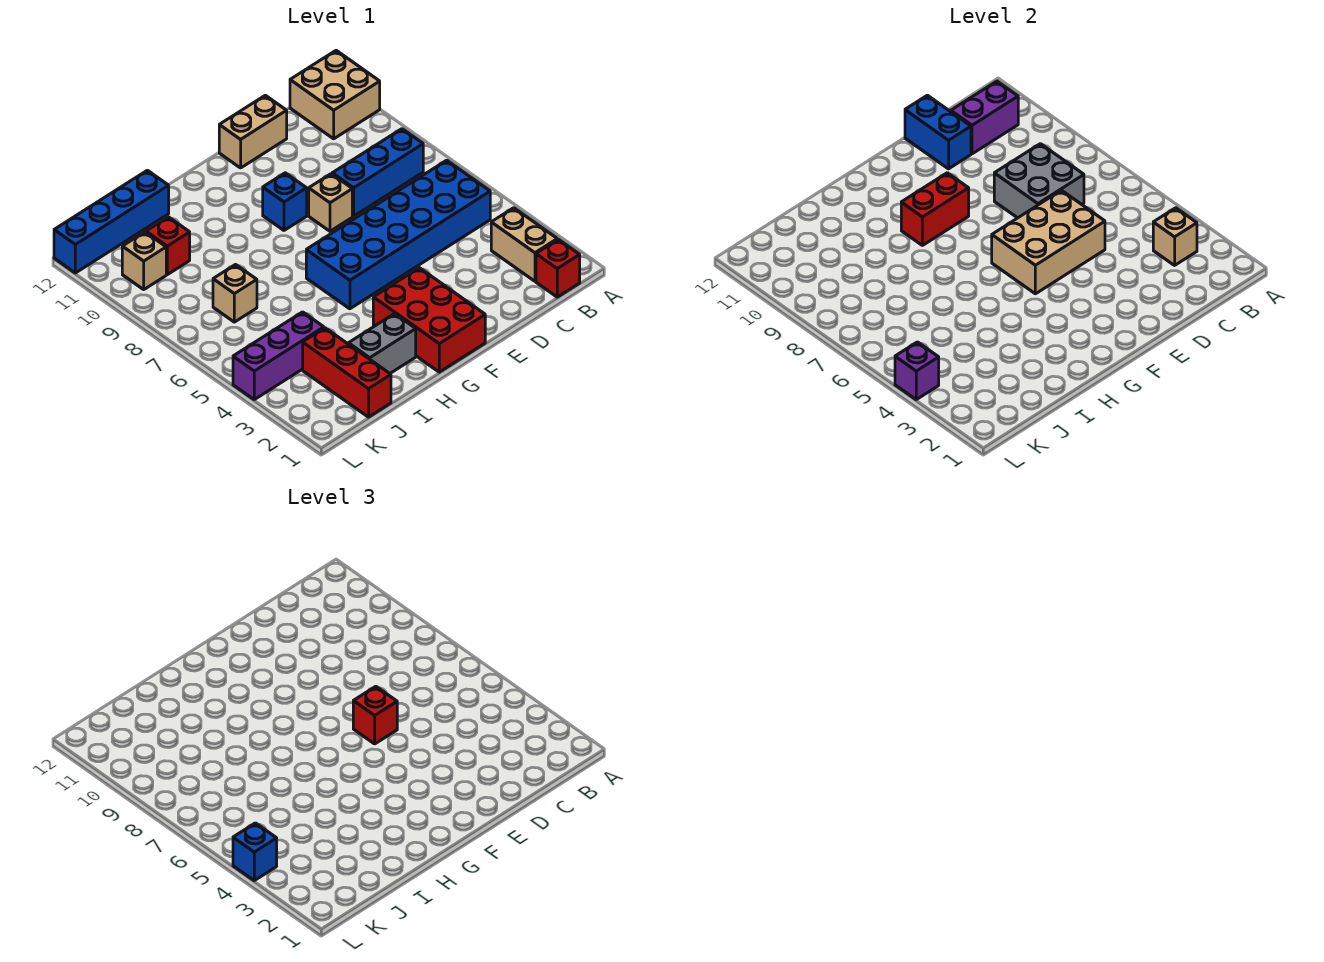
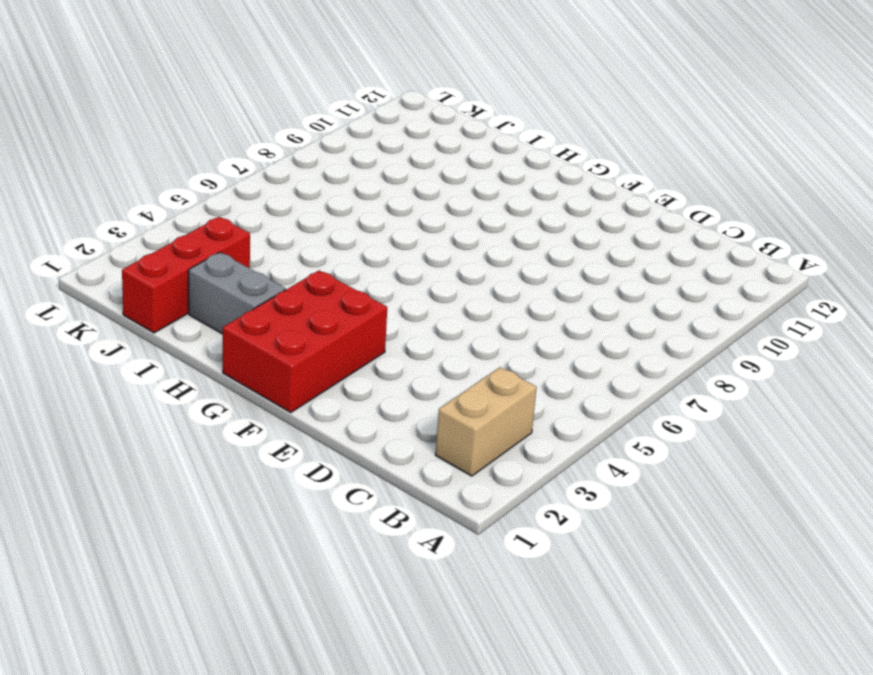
none -> tan 2x2 brick [290,50,380,139]
none -> red 1x1 brick [536,240,580,297]
none -> blue 2x6 brick [306,160,490,309]

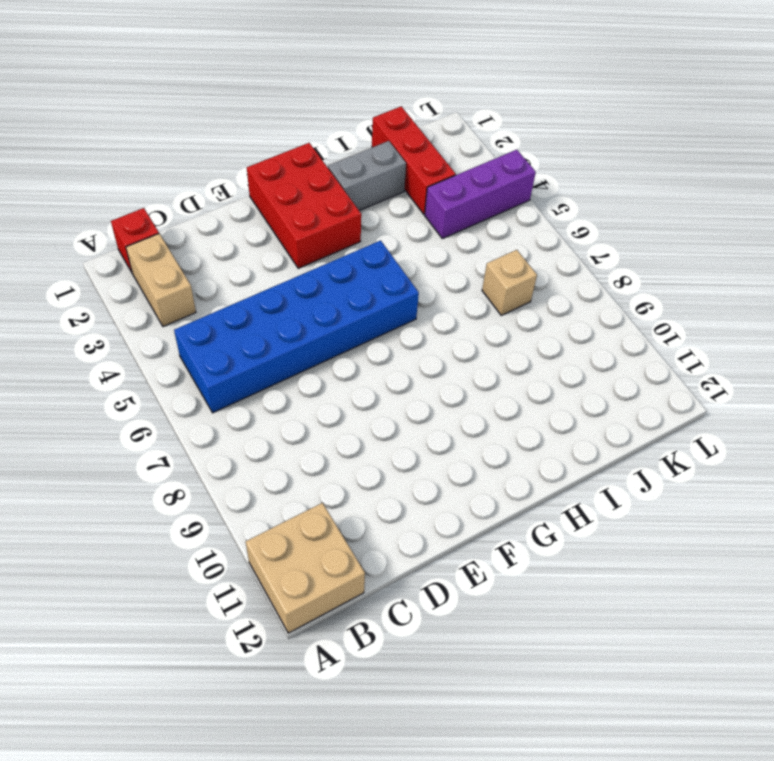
none -> blue 1x3 brick [332,129,423,216]
none -> tan 1x2 brick [219,95,287,168]
none -> tan 1x1 brick [309,174,352,231]

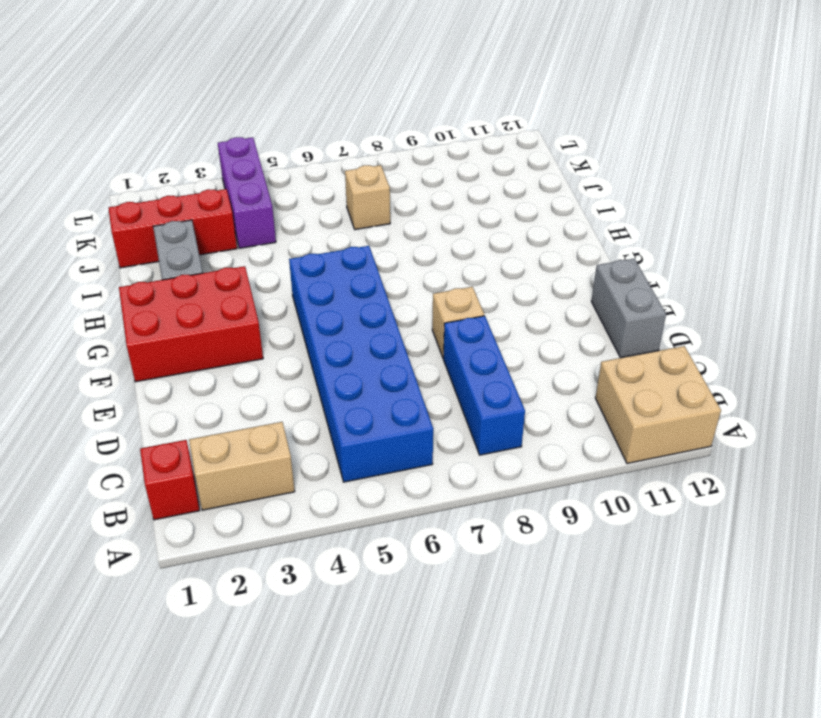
grey 1x2 brick [591,259,666,358] -> tan 1x2 brick [219,95,287,168]
none -> blue 1x1 brick [263,173,307,230]
none -> blue 1x4 brick [54,170,169,273]
none -> red 1x1 brick [146,217,190,275]

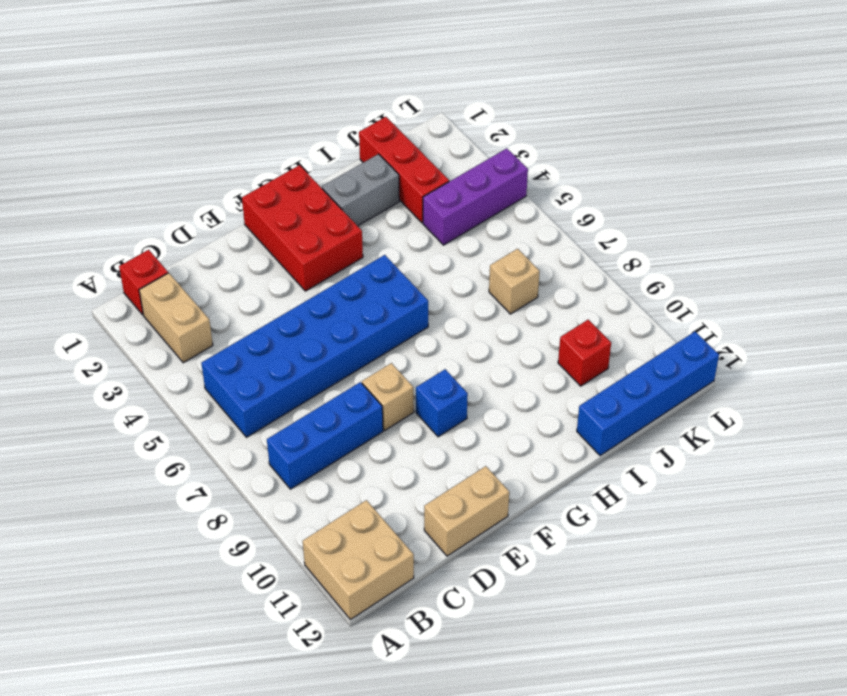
none -> tan 1x1 brick [122,232,166,289]
none -> tan 1x1 brick [1153,208,1197,265]
none -> purple 1x2 brick [951,81,1018,154]

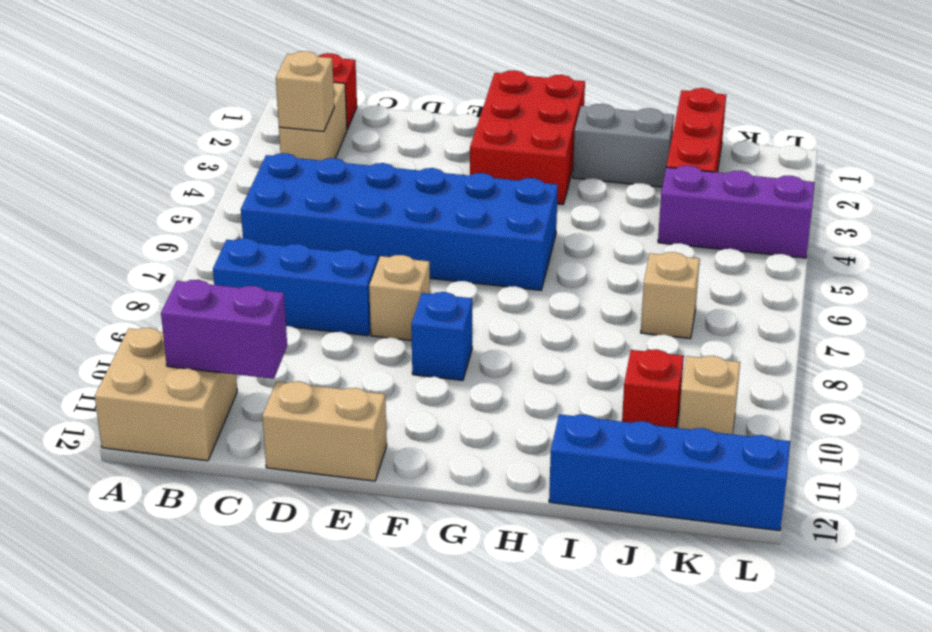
none -> grey 2x2 brick [994,144,1084,218]
none -> tan 2x3 brick [992,190,1105,294]
none -> blue 1x2 brick [905,95,971,169]

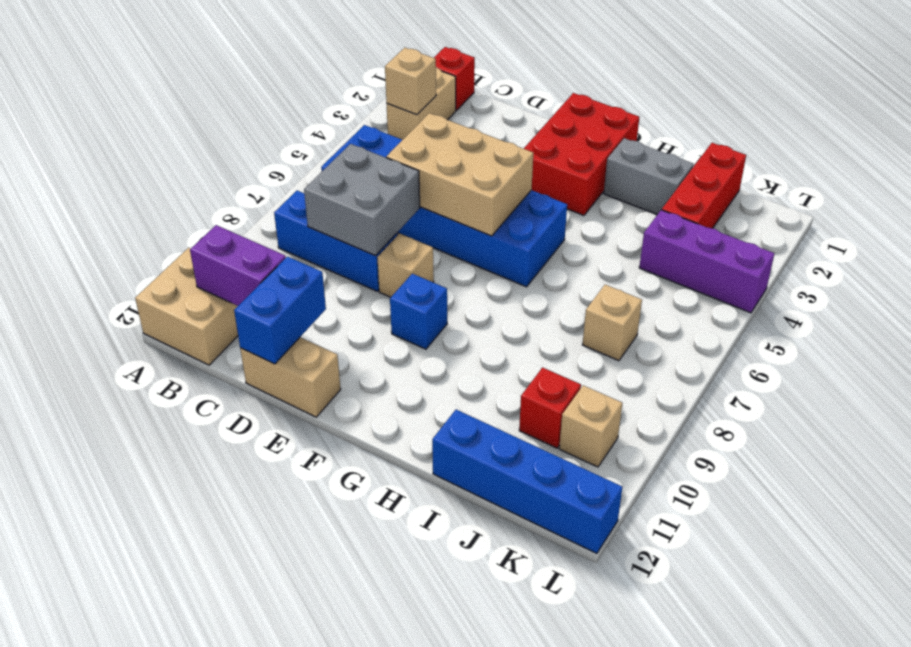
none -> red 1x2 brick [901,173,969,245]
none -> purple 1x1 brick [895,342,939,399]
none -> red 1x1 brick [353,686,397,744]

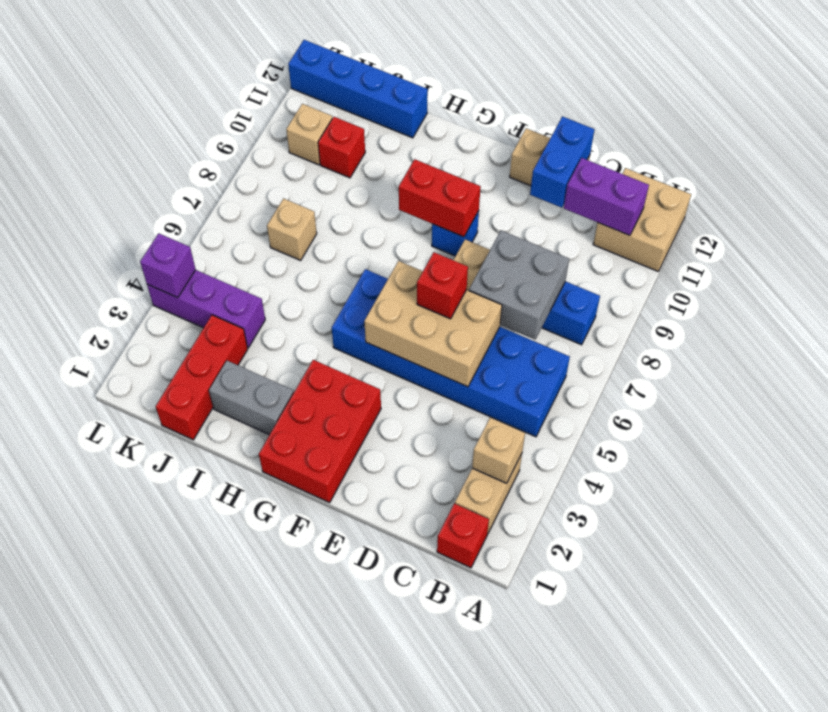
none -> blue 1x1 brick [233,823,277,880]

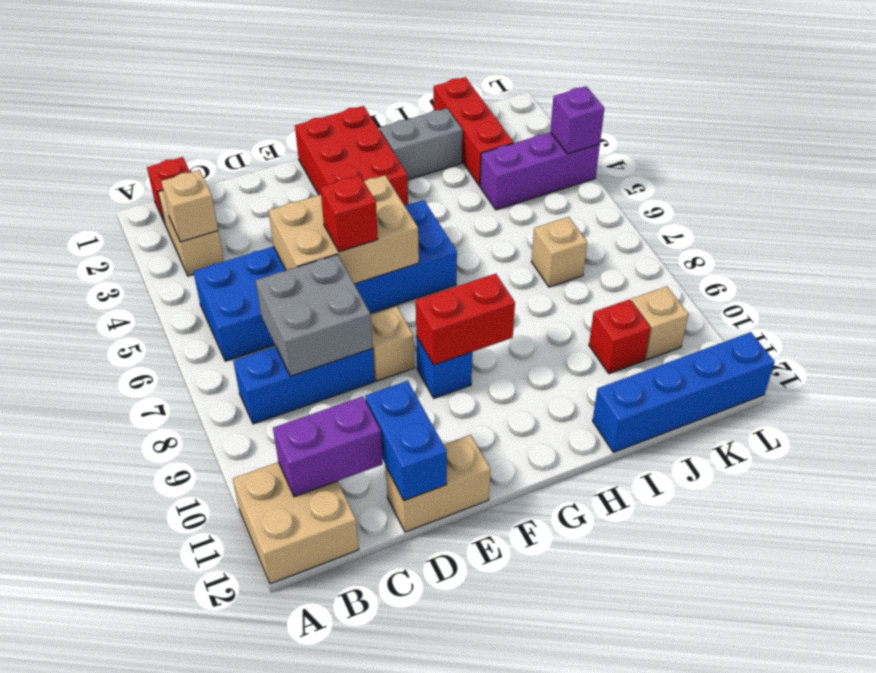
none -> blue 1x1 brick [233,823,277,880]

